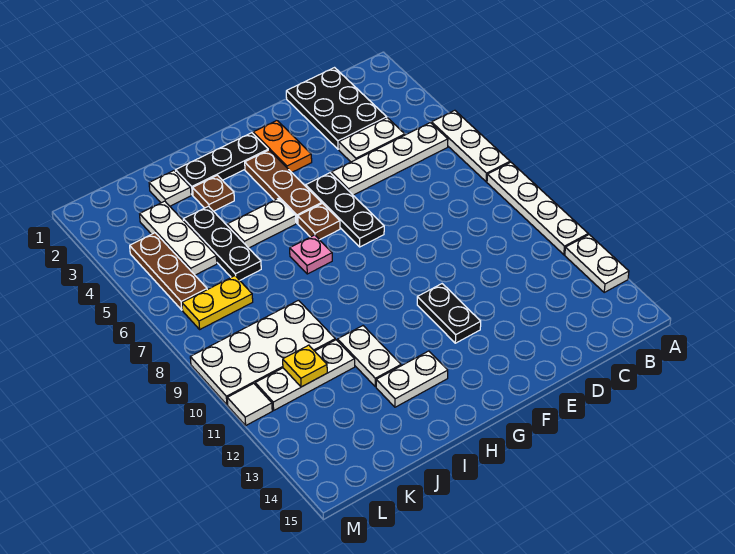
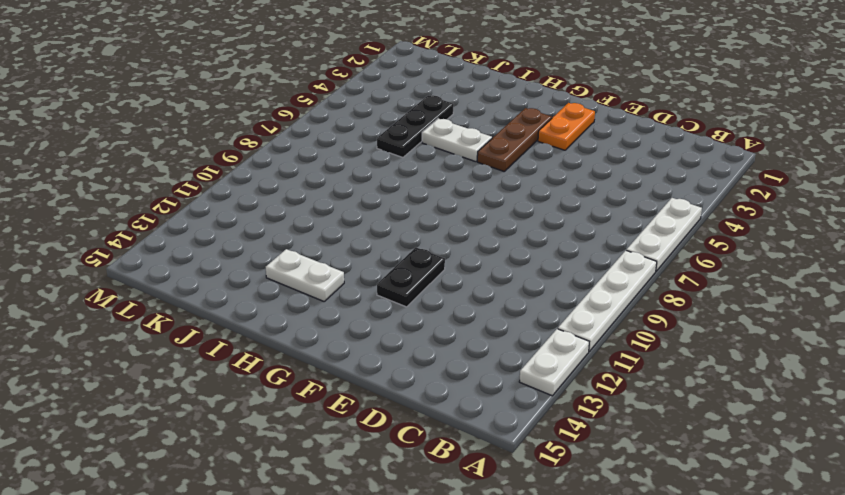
none -> white 1x4 plate [331,123,448,195]
none -> black 2x3 plate [286,68,387,149]
none -> white 1x2 plate [339,118,405,162]

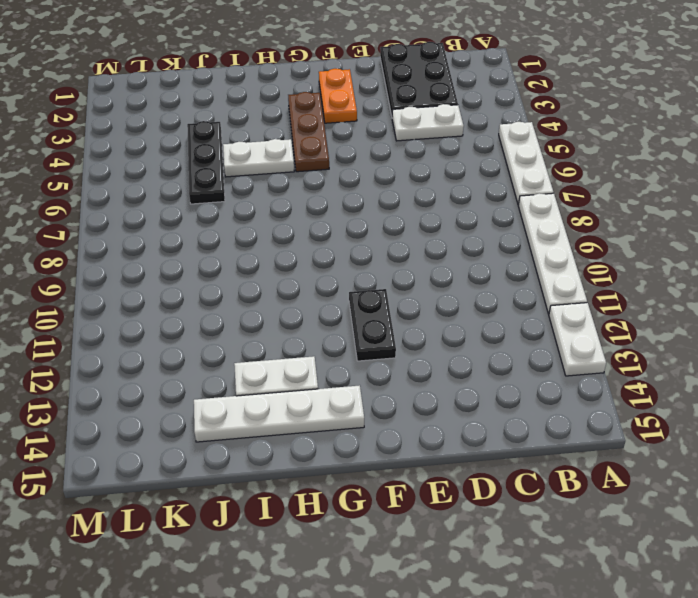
white 1x4 plate [194,385,364,442] -> white 1x4 plate moved to [331,123,448,195]
none -> black 1x3 plate [306,173,384,247]
none -> black 1x3 plate [176,133,268,195]
none -> brown 1x1 plate [298,204,340,240]

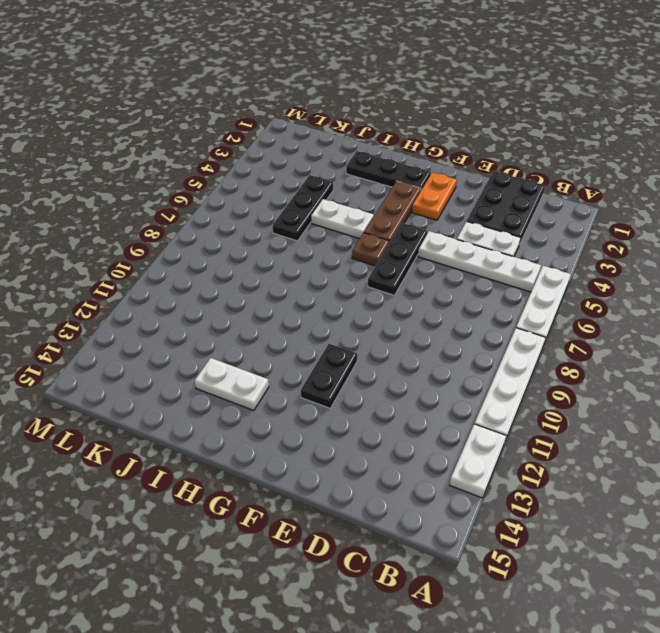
none -> pink 1x1 plate [290,235,332,274]
none -> brown 1x1 plate [193,175,234,211]
none -> white 1x2 plate [338,326,401,387]

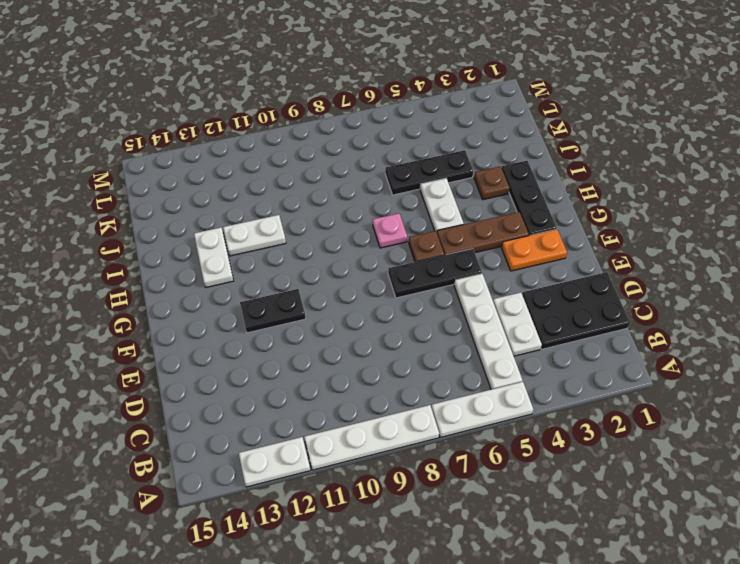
none -> white 1x1 plate [149,171,191,206]
none -> white 2x4 plate [190,300,335,405]
none -> white 1x3 plate [255,340,355,410]

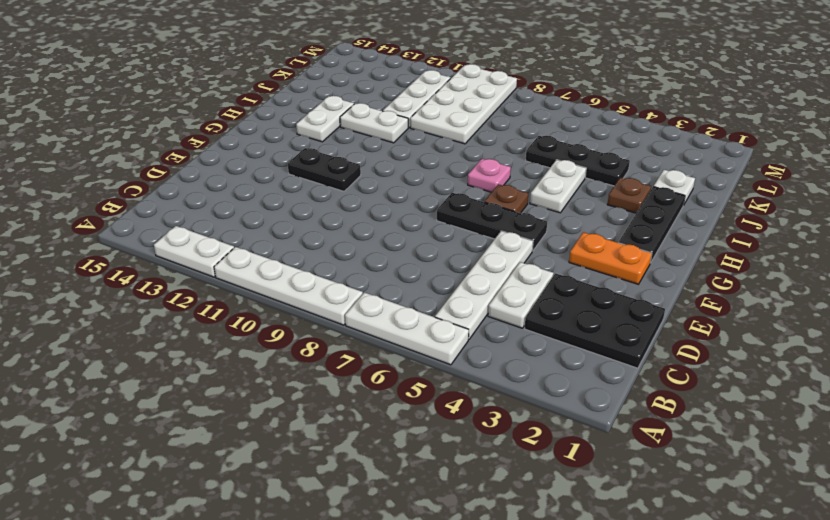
none -> brown 1x3 plate [245,150,322,223]
none -> white 1x3 plate [140,201,217,275]
none -> yellow 1x2 plate [182,276,253,329]

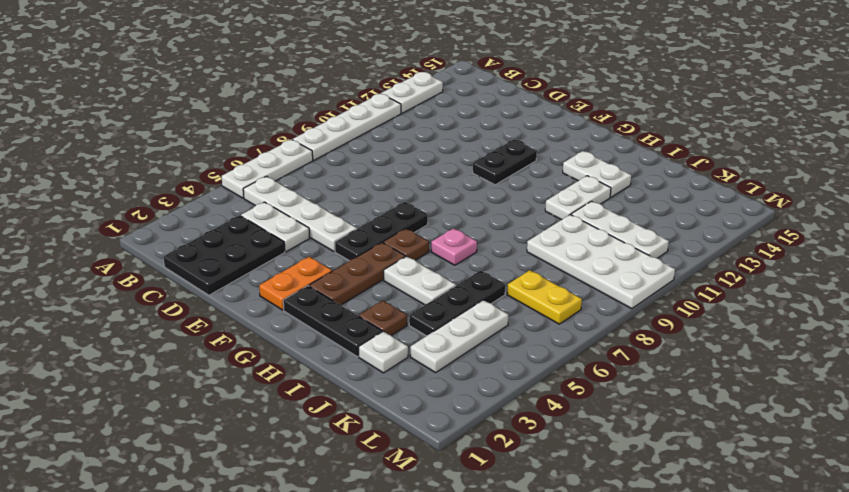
none -> brown 1x3 plate [130,233,207,310]
none -> white 1x1 tile [227,383,272,425]
none -> yellow 1x1 plate [283,345,327,387]

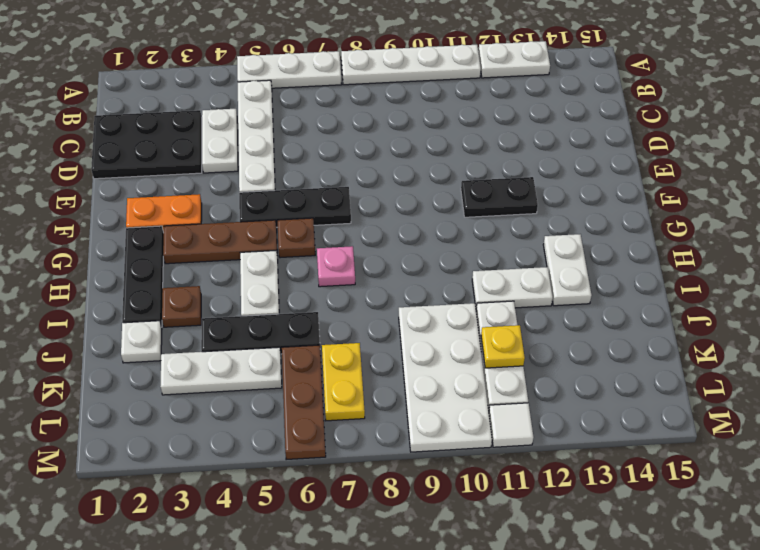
brown 1x3 plate [282,345,326,460] -> brown 1x3 plate turned to [130,233,207,310]

